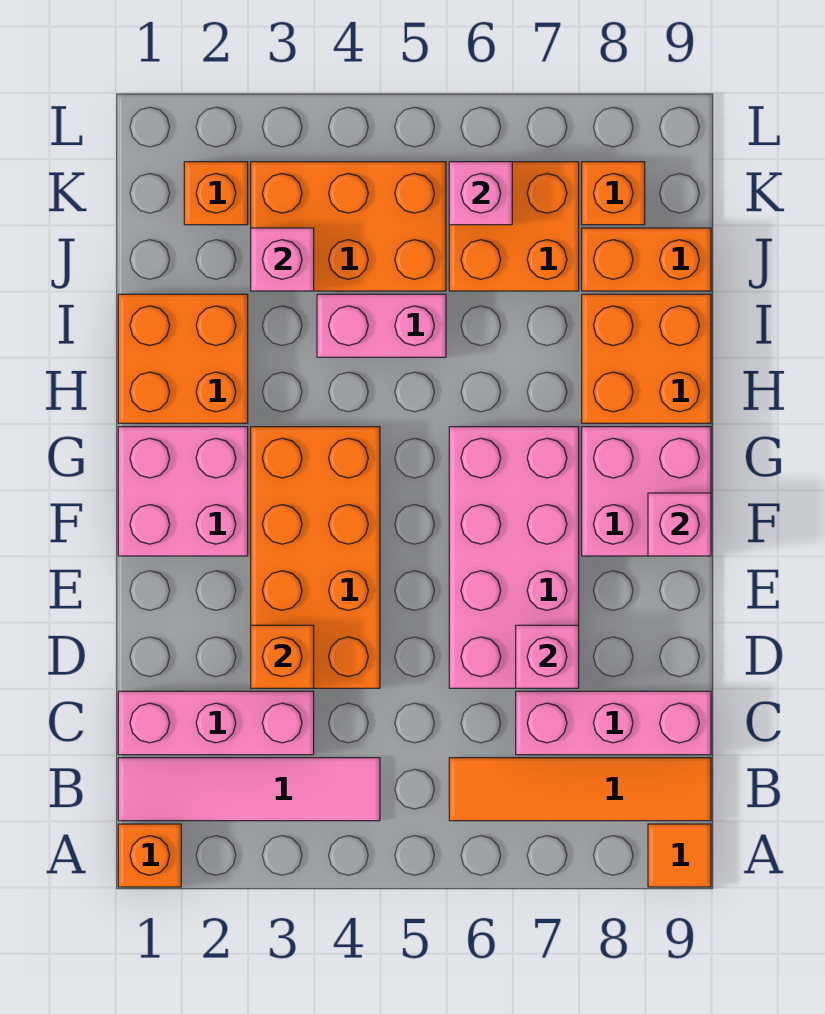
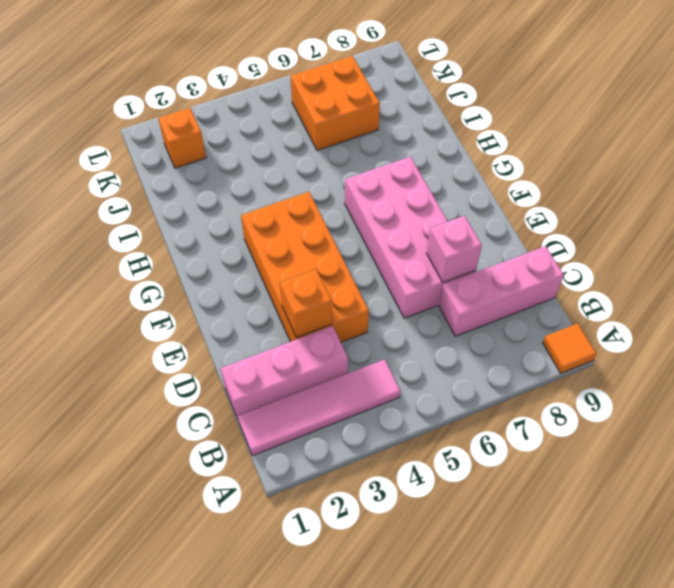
none -> orange 1x1 brick [118,824,181,887]
none -> orange 1x4 tile [449,758,711,821]
none -> pink 2x2 brick [118,427,248,556]

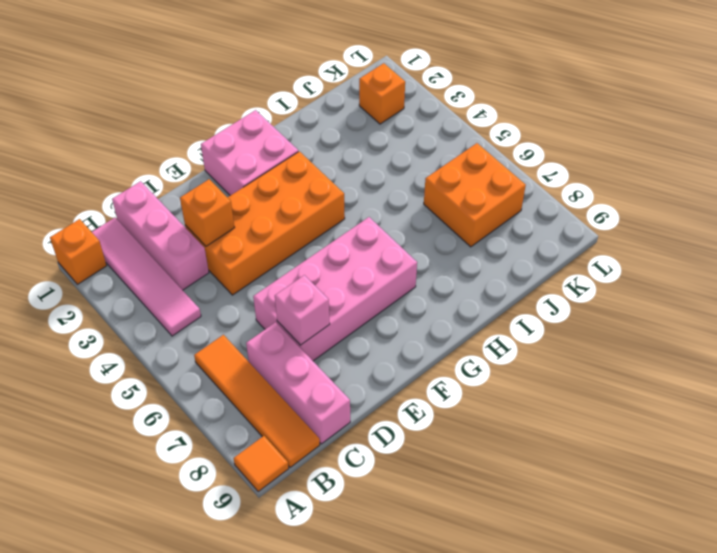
none -> pink 2x2 brick [582,427,711,556]
none -> orange 2x2 brick [118,294,248,423]
none -> orange 2x2 brick [582,294,711,423]

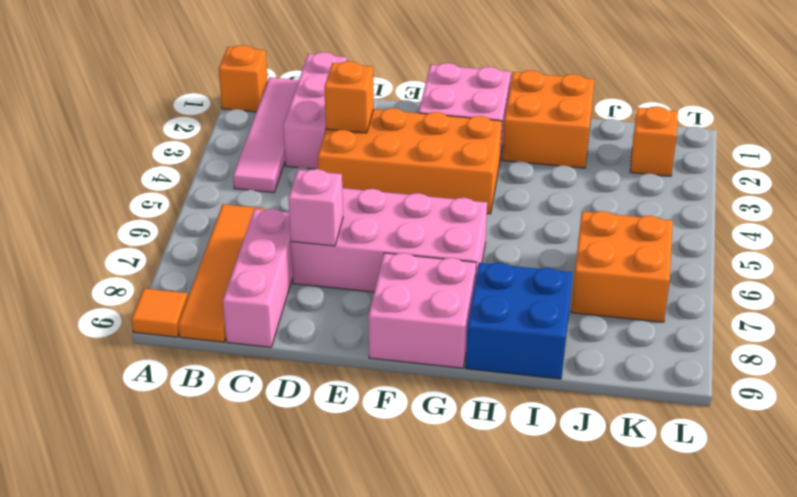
blue 2x2 brick [466,263,572,379] -> orange 2x2 brick [582,294,711,423]
none -> pink 1x2 brick [317,294,446,357]
none -> orange 2x3 brick [251,162,446,291]
none -> orange 1x2 brick [582,228,711,291]

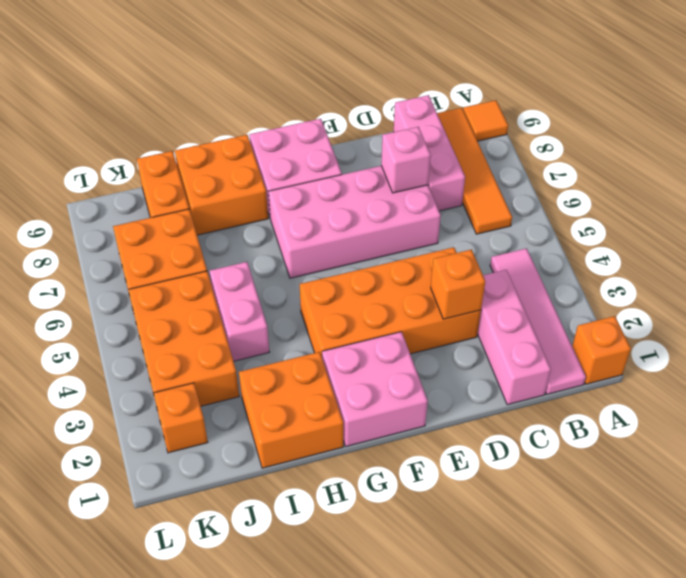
none -> orange 1x1 brick [582,162,645,225]
none -> pink 1x1 brick [648,493,711,556]
none -> pink 1x1 brick [251,228,314,291]

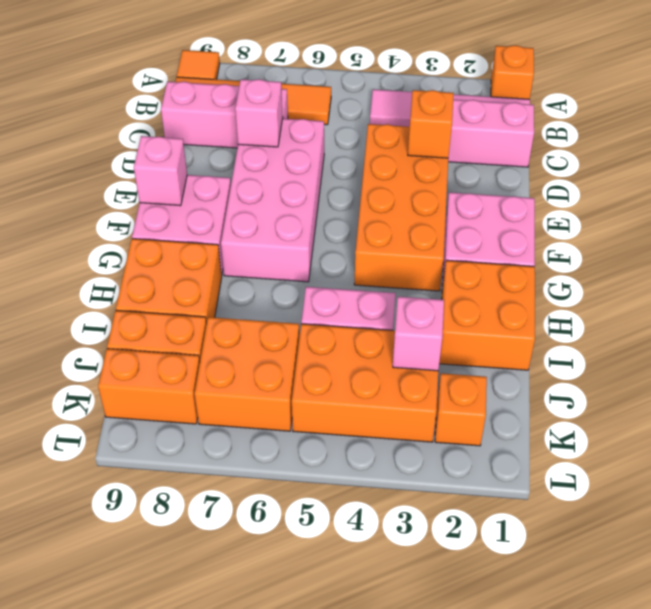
orange 1x2 brick [98,349,200,424] -> orange 1x1 brick [582,162,645,225]
none -> pink 1x1 brick [449,162,512,225]

